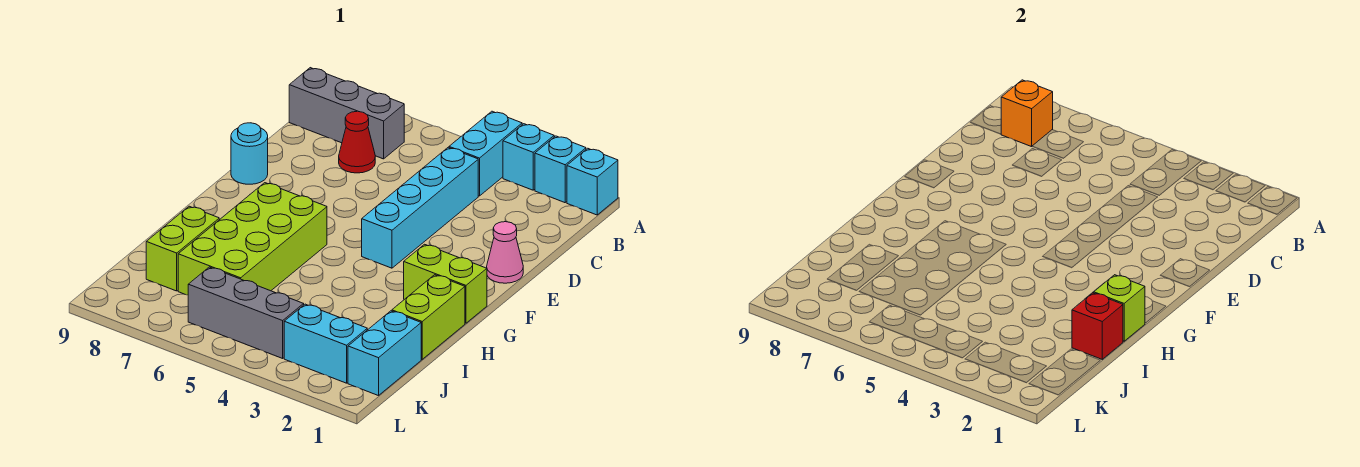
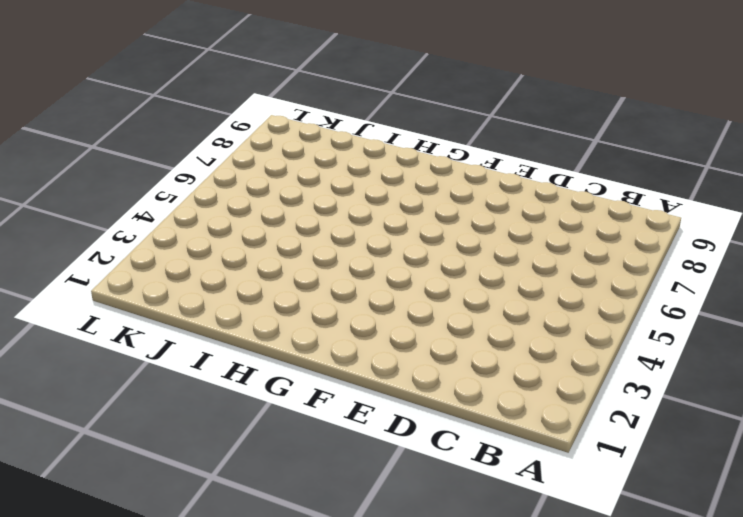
none -> cyan 1x1 brick [567,148,618,215]
none -> cyan 1x1 brick [535,136,586,203]
none -> cyan 1x1 brick [503,124,554,190]

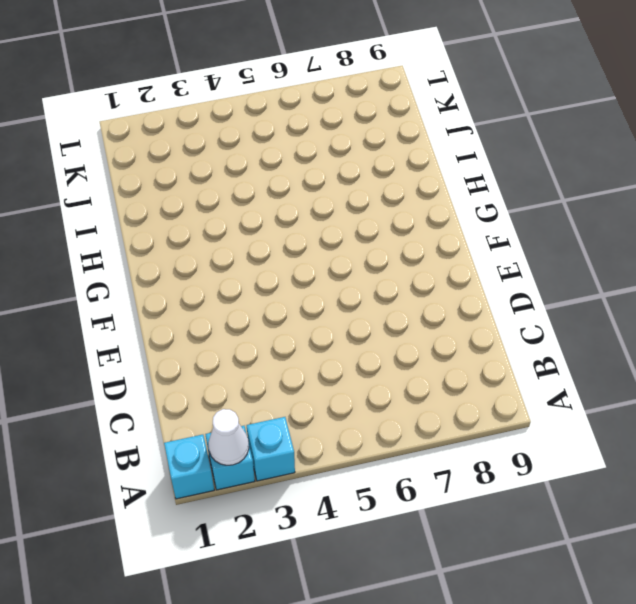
white 1x1 cone [208,409,249,465] -> none
none -> cyan 1x2 brick [449,111,522,196]
none -> grey 1x3 brick [289,68,404,159]
none -> cyan 1x4 brick [362,147,478,268]

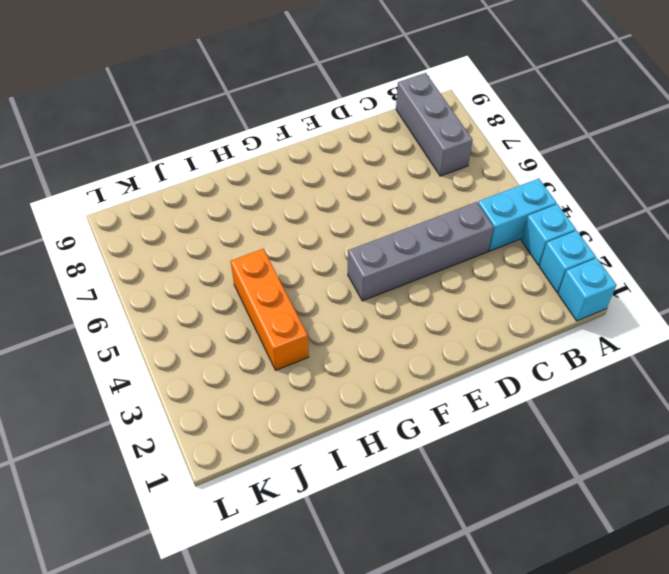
grey 1x4 brick [348,202,494,301] -> cyan 1x4 brick [362,147,478,268]
orange 1x3 brick [231,249,309,370] -> none
none -> red 1x1 cone [339,111,375,173]
none -> pink 1x1 cone [487,222,523,283]
none -> cyan 1x1 round brick [231,123,268,184]

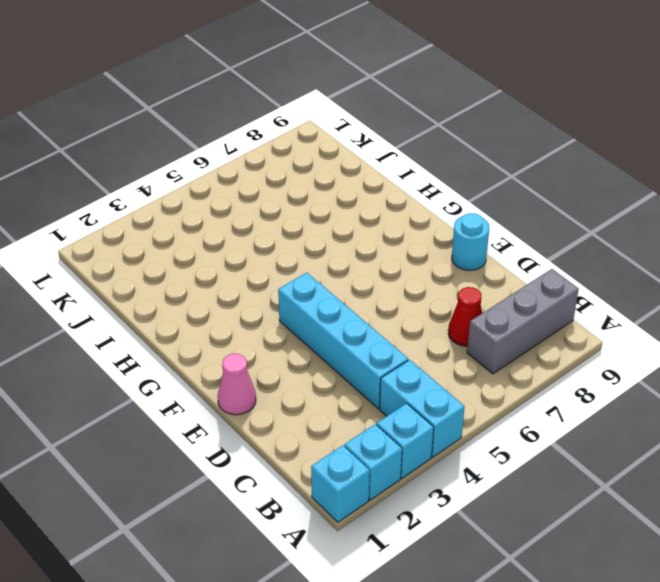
none -> lime 1x2 brick [404,244,487,323]
none -> lime 2x4 brick [178,183,327,295]
none -> lime 1x2 brick [392,275,465,359]

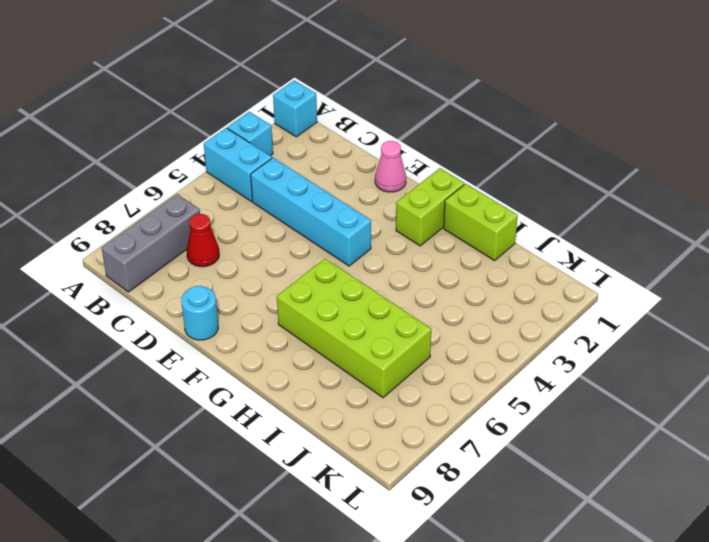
none -> cyan 1x1 brick [535,136,586,203]
none -> lime 1x2 brick [146,206,219,291]
none -> cyan 1x2 brick [348,311,421,396]

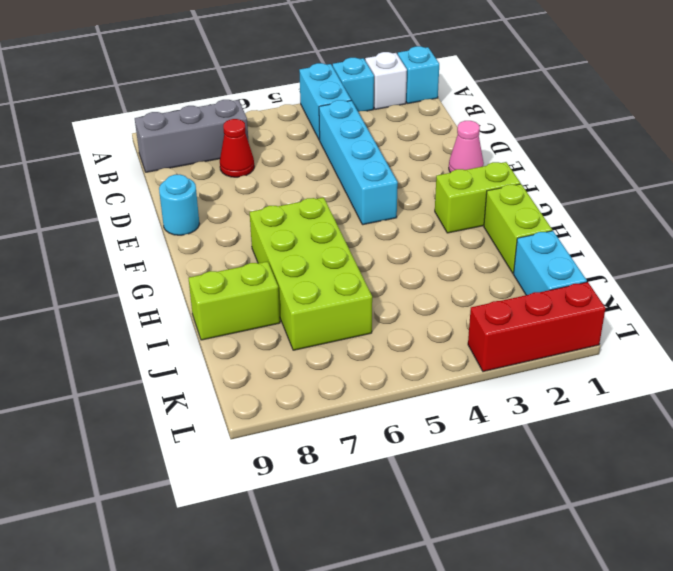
white 1x1 brick [365,52,407,109] -> cyan 1x1 brick [535,136,586,203]
lime 1x2 brick [189,261,280,340] -> lime 1x2 brick turned to [146,206,219,291]
red 1x3 brick [468,282,605,372] -> none
none -> cyan 1x2 brick [284,304,367,383]
none -> grey 1x3 brick [188,267,304,358]
none -> orange 1x1 brick [1001,80,1053,147]

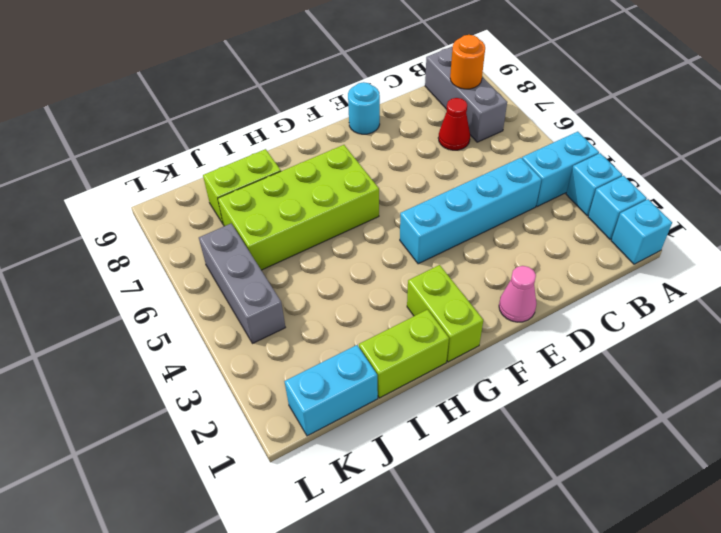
orange 1x1 round brick [450,35,485,89] -> orange 1x1 brick [1001,80,1053,147]
none -> cyan 1x2 brick [284,304,367,383]
none -> lime 1x1 brick [1094,275,1145,341]
none -> red 1x1 brick [1072,293,1123,359]

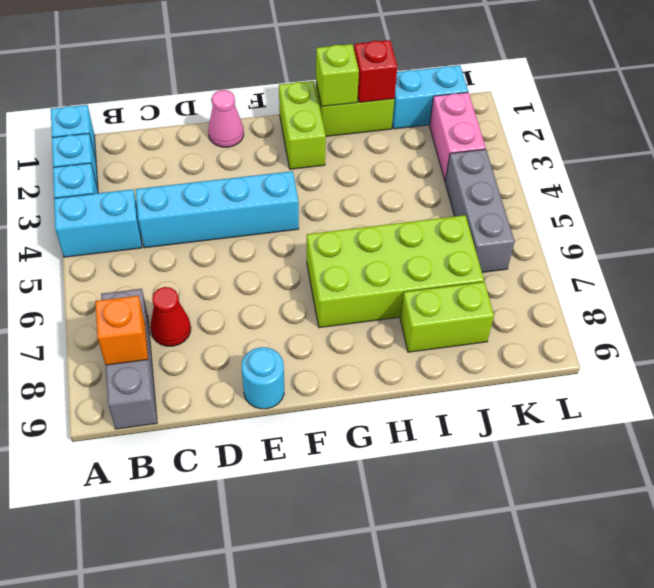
pink 1x2 brick [430,92,486,181] -> cyan 1x2 brick [284,304,367,383]

